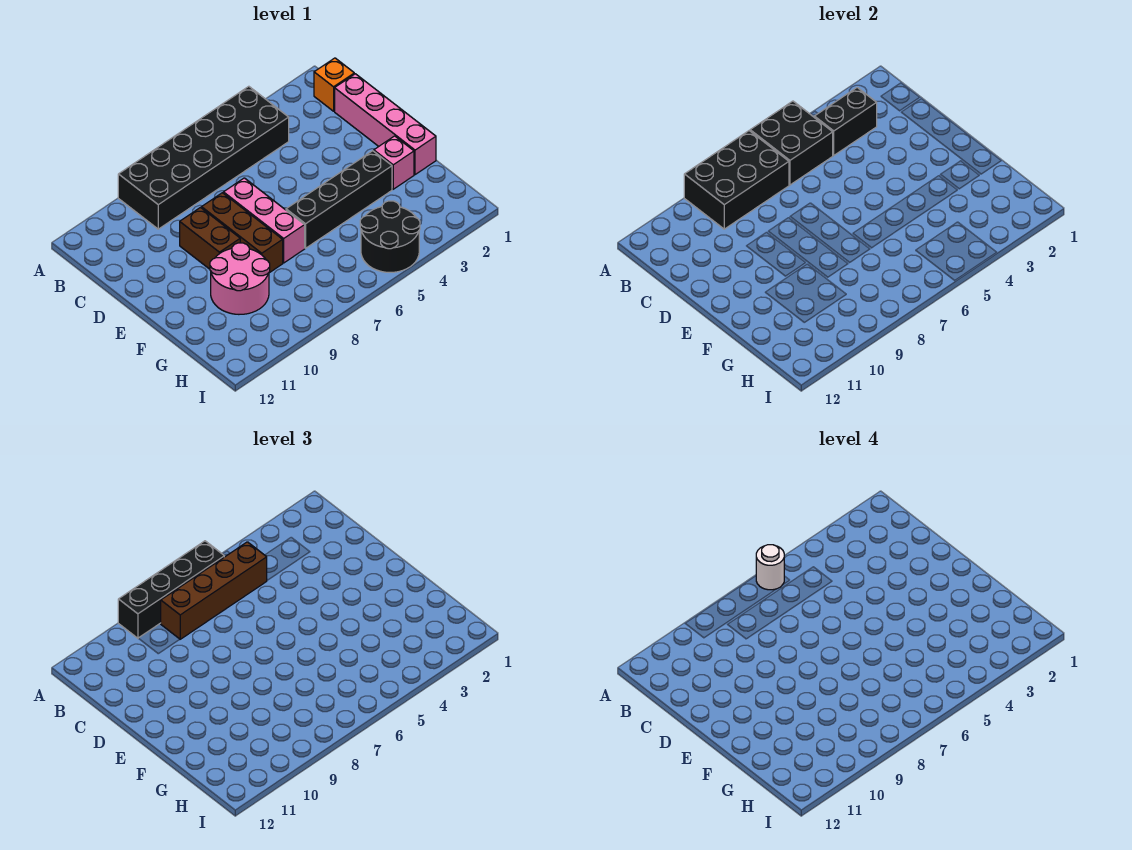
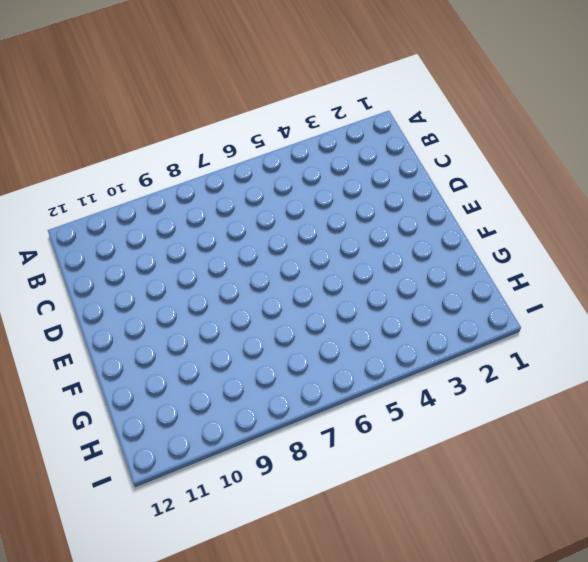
none -> black 2x6 brick [118,86,289,229]
none -> orange 1x1 brick [314,58,354,111]
none -> pink 1x4 brick [335,74,436,175]

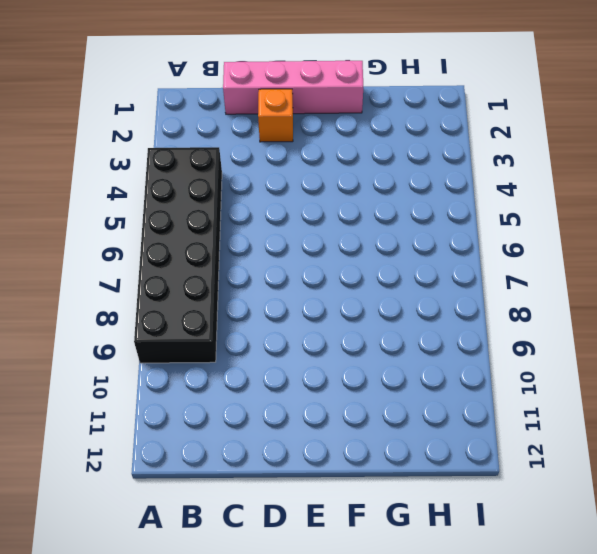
orange 1x1 brick [258,89,293,142] -> orange 1x1 brick moved to [314,58,354,111]
none -> pink 1x3 brick [223,178,305,263]
none -> brown 1x3 brick [202,193,283,273]
none -> brown 1x2 brick [180,208,240,269]

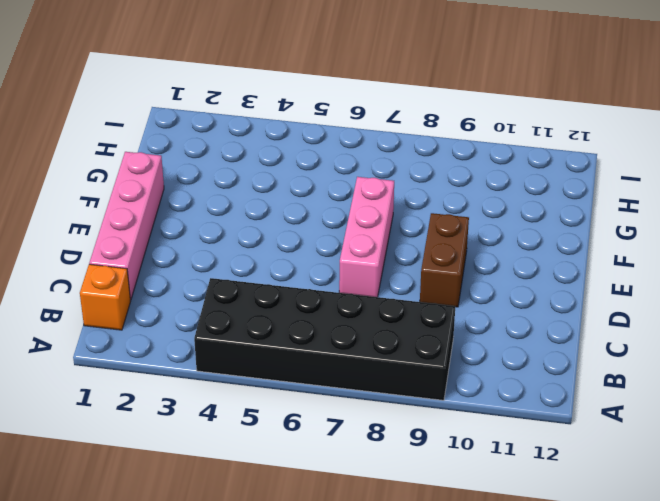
none -> brown 1x3 brick [202,193,283,273]
none -> pink 1x1 brick [374,136,414,189]
none -> black 1x4 brick [286,151,392,248]

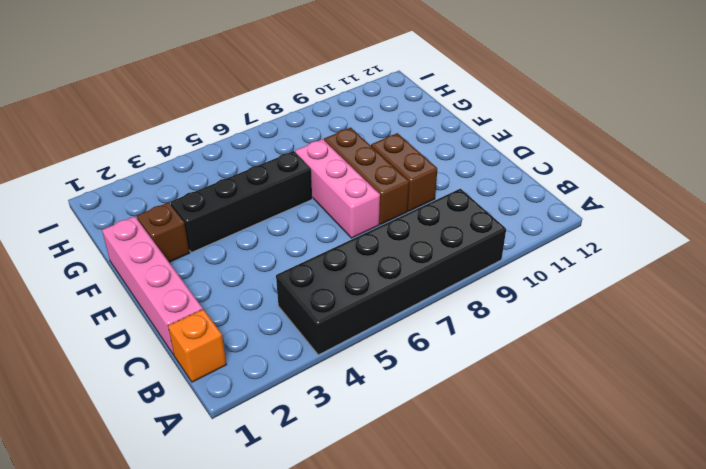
brown 1x1 brick [137,202,190,262] -> pink 1x1 brick [374,136,414,189]
none -> pink 2x2 round brick [210,243,270,314]
none -> black 2x2 round brick [360,201,420,272]
none -> black 2x2 brick [750,101,833,185]

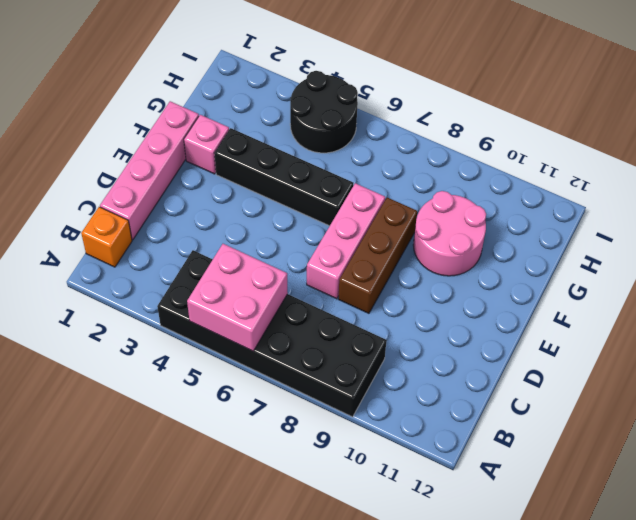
pink 2x2 brick [187,244,288,351] -> black 2x2 brick [750,101,833,185]
none -> brown 1x2 brick [180,208,240,269]
none -> black 2x3 brick [684,131,789,229]
none -> black 1x2 brick [814,88,877,155]

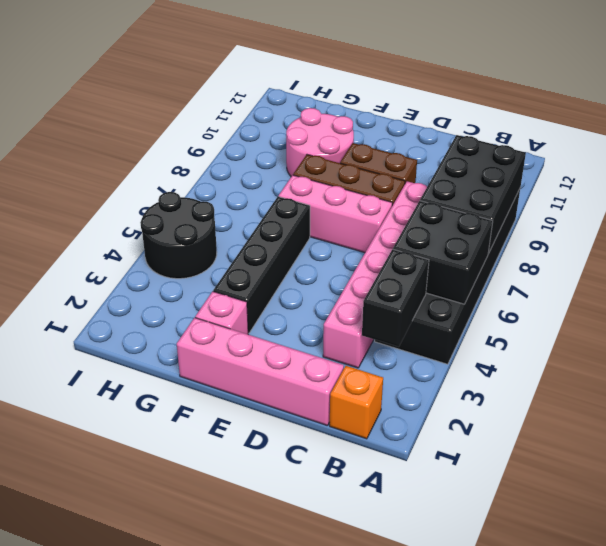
pink 1x6 brick [323,181,427,368] -> none
none -> black 1x4 brick [118,541,224,638]
none -> brown 1x4 brick [161,542,267,639]
none -> white 1x1 round brick [756,545,784,590]

